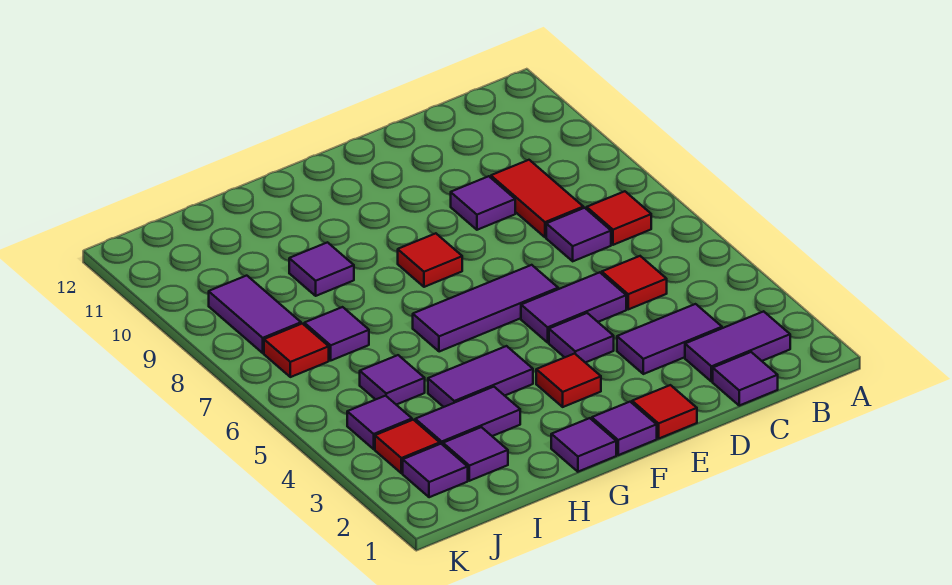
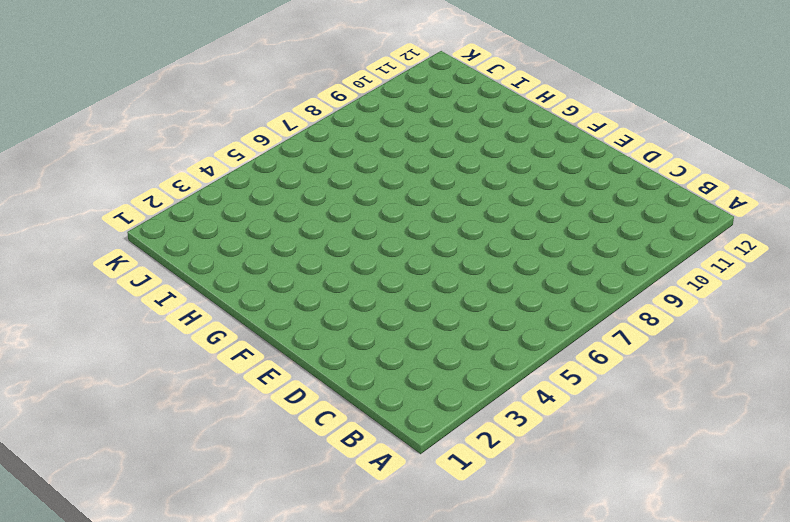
none -> purple 1x2 tile [685,311,790,382]
none -> red 1x1 tile [587,191,651,245]
none -> purple 1x1 tile [713,352,778,406]

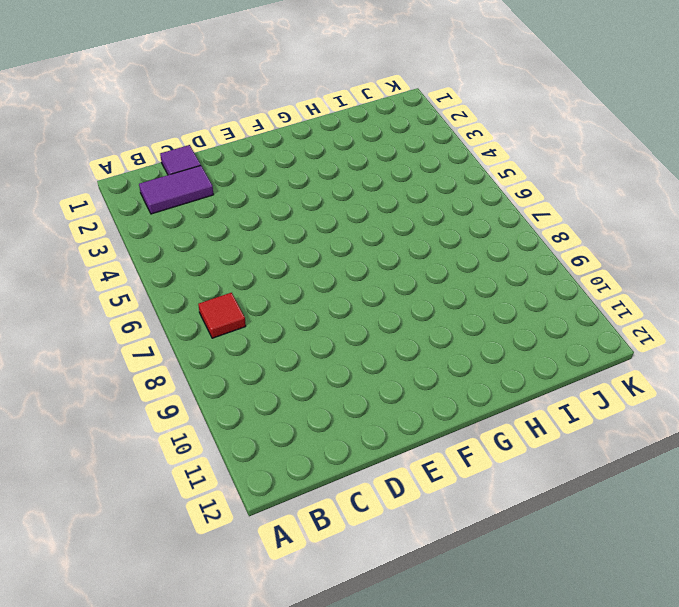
none -> purple 1x2 tile [617,304,722,374]
none -> red 1x1 tile [602,256,667,309]
none -> purple 1x1 tile [546,208,611,261]

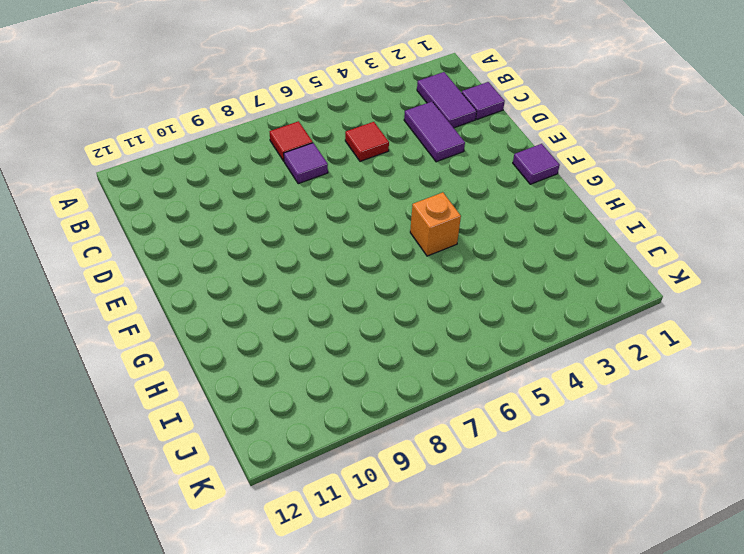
orange 1x1 brick [410,192,461,256] -> none
none -> red 1x2 tile [491,160,583,237]
none -> purple 1x2 tile [521,272,626,342]
none -> purple 1x1 tile [451,176,515,230]

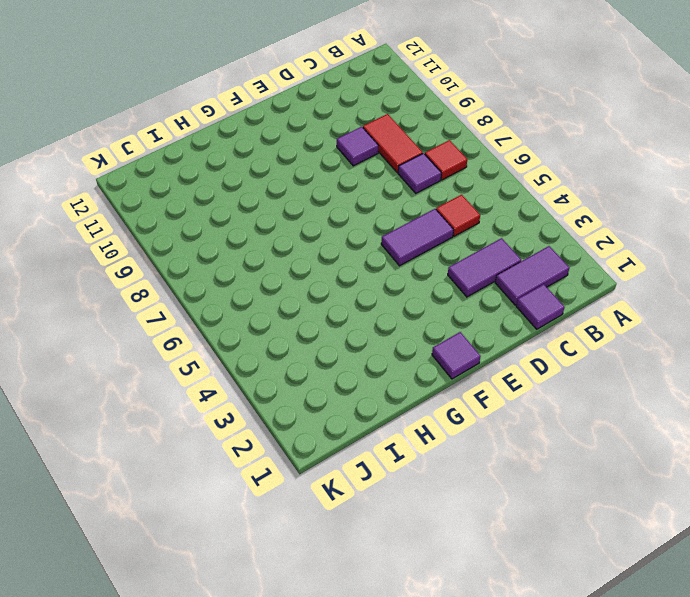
none -> red 1x1 tile [632,385,697,439]
none -> purple 1x1 tile [549,313,614,363]
none -> purple 1x3 tile [413,265,558,352]

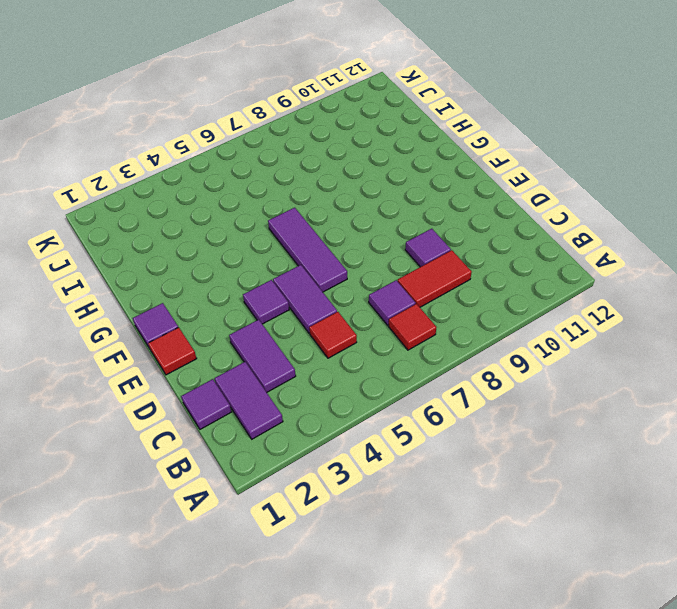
none -> red 1x1 tile [536,354,601,407]
none -> red 1x1 tile [398,233,462,287]
none -> purple 1x1 tile [551,418,616,472]

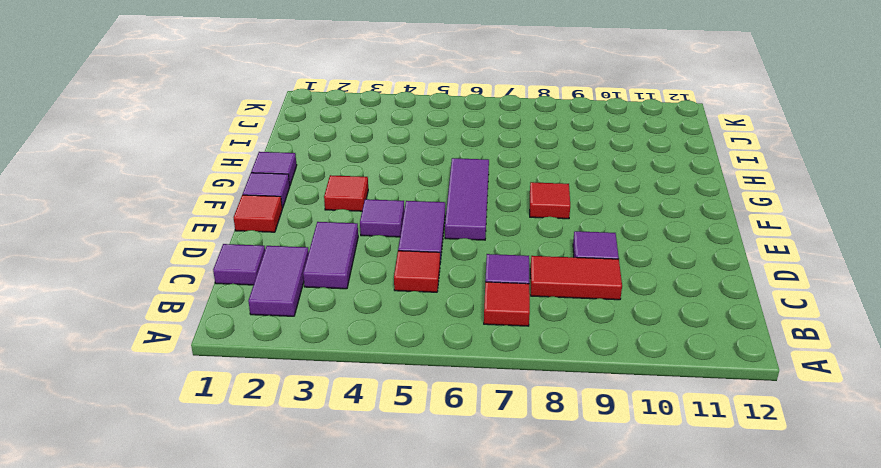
none -> purple 1x2 tile [428,346,533,407]
none -> purple 1x2 tile [415,387,520,445]
none -> purple 1x1 tile [289,242,354,296]

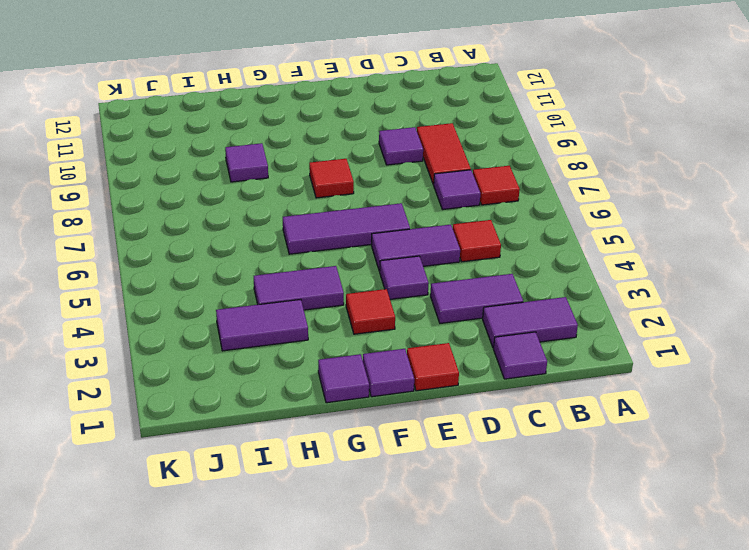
none -> purple 1x1 tile [443,427,508,481]
none -> purple 1x1 tile [360,355,425,405]
none -> purple 1x1 tile [304,307,369,360]

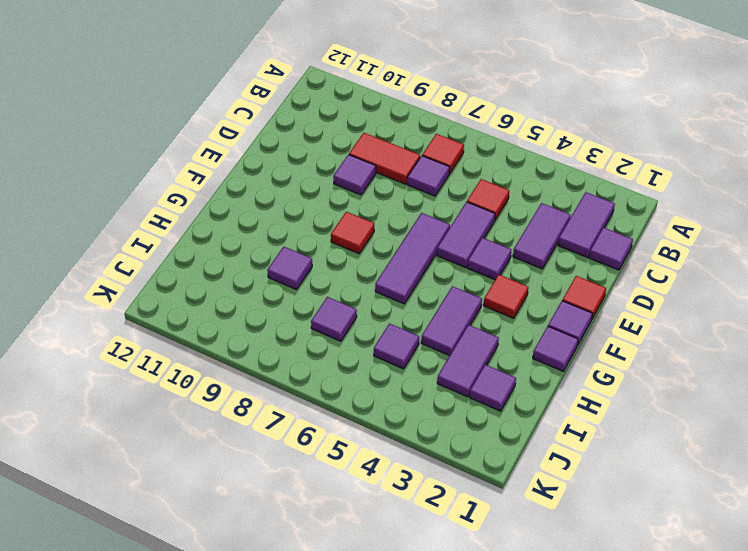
none -> purple 1x1 tile [403,444,468,497]
none -> red 1x1 tile [375,420,440,473]
none -> purple 1x1 tile [347,396,412,449]

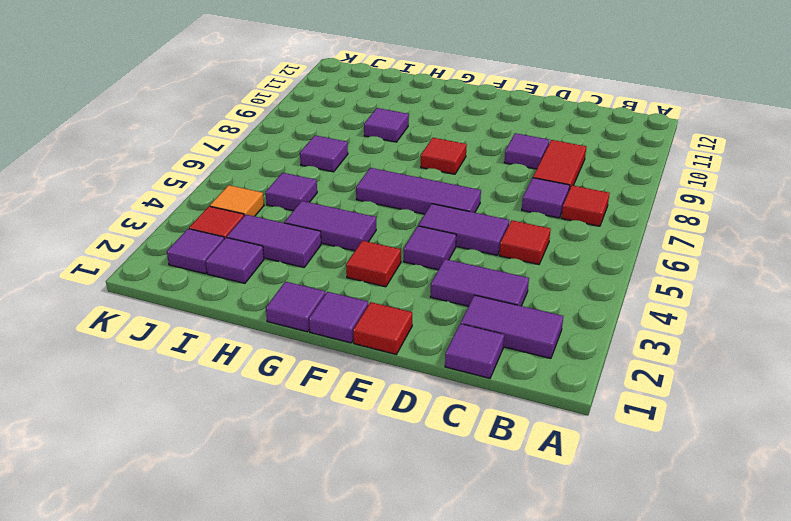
orange 1x1 tile [210,185,264,216] -> purple 1x1 tile [347,396,412,449]
none -> red 1x1 tile [264,324,329,377]
none -> purple 1x2 tile [209,276,301,353]

